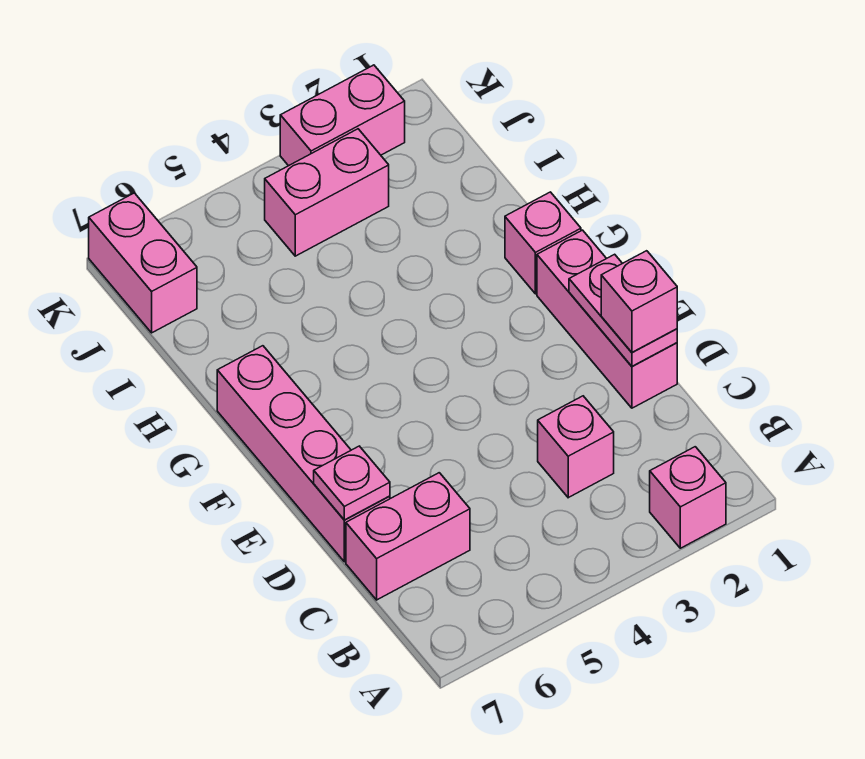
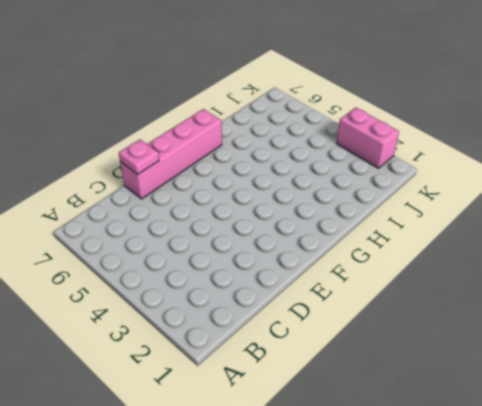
none -> pink 1x1 brick [650,447,726,548]
none -> pink 1x1 brick [538,396,614,498]
none -> pink 1x2 brick [346,473,470,600]

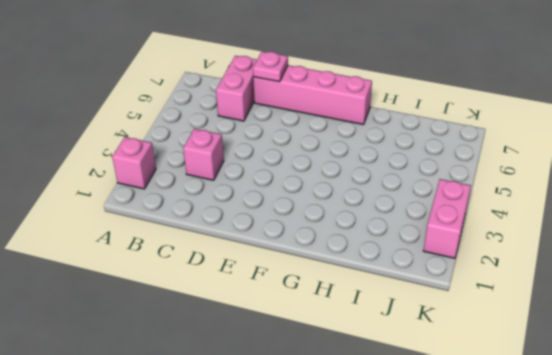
none -> pink 1x3 brick [537,230,677,408]
none -> pink 1x1 brick [505,192,581,294]
none -> pink 1x2 brick [265,129,389,256]

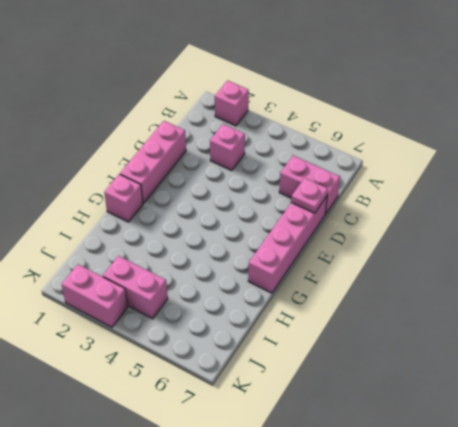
none -> pink 1x2 brick [89,193,197,333]
none -> pink 1x2 plate [569,254,677,366]
none -> pink 1x1 brick [601,251,677,352]

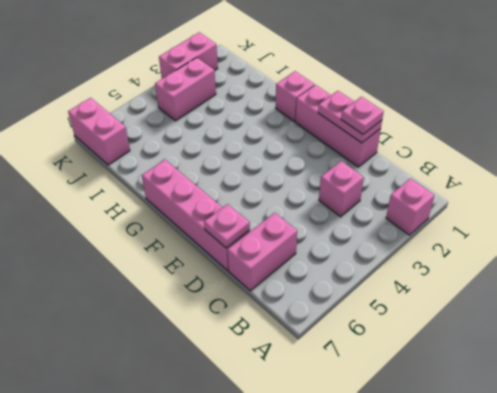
pink 1x1 plate [341,97,384,134] -> pink 1x1 brick [601,251,677,352]

